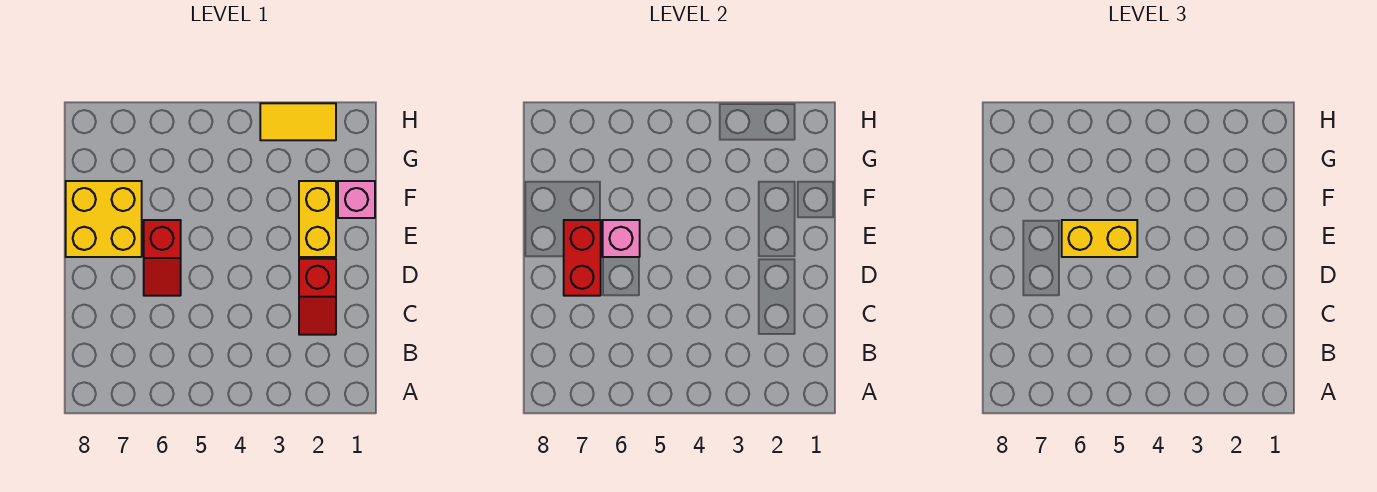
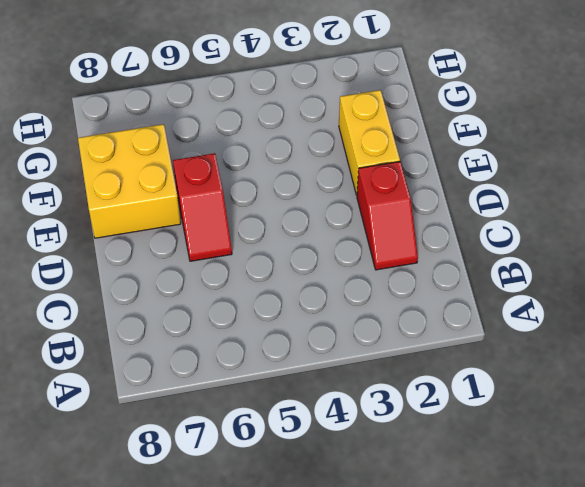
none -> pink 1x1 brick [338,181,375,218]
none -> yellow 1x2 tile [260,103,336,140]

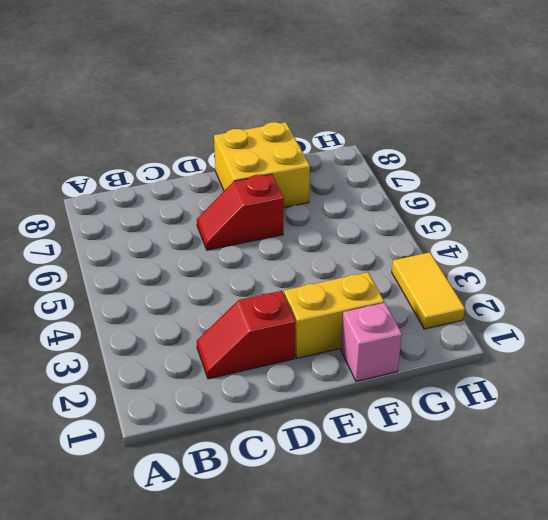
none -> red 1x2 brick [564,220,601,296]
none -> pink 1x1 brick [603,220,640,257]

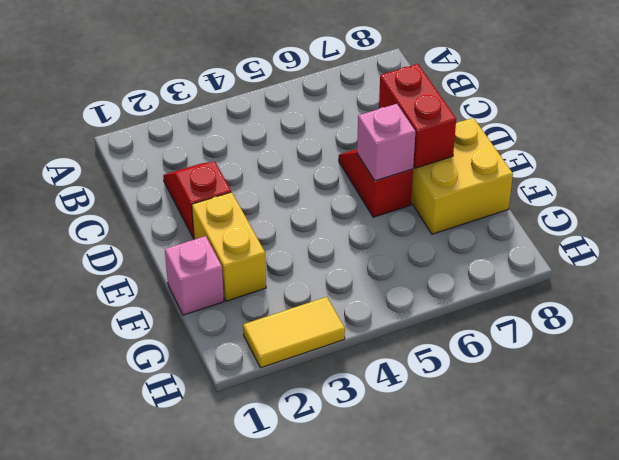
none -> yellow 1x2 brick [1062,220,1137,257]

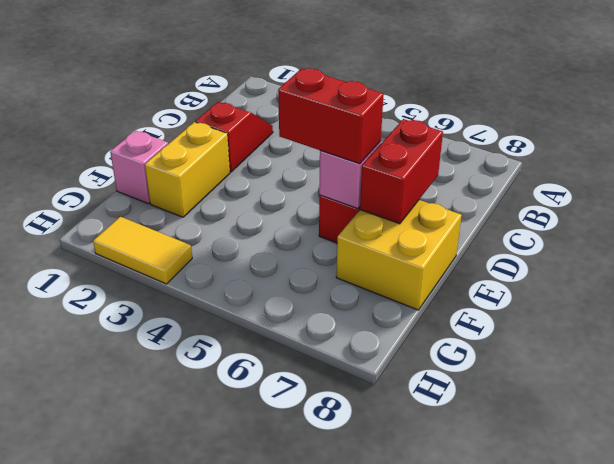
red 1x2 brick [278,68,384,164] -> yellow 1x2 brick [1062,220,1137,257]

